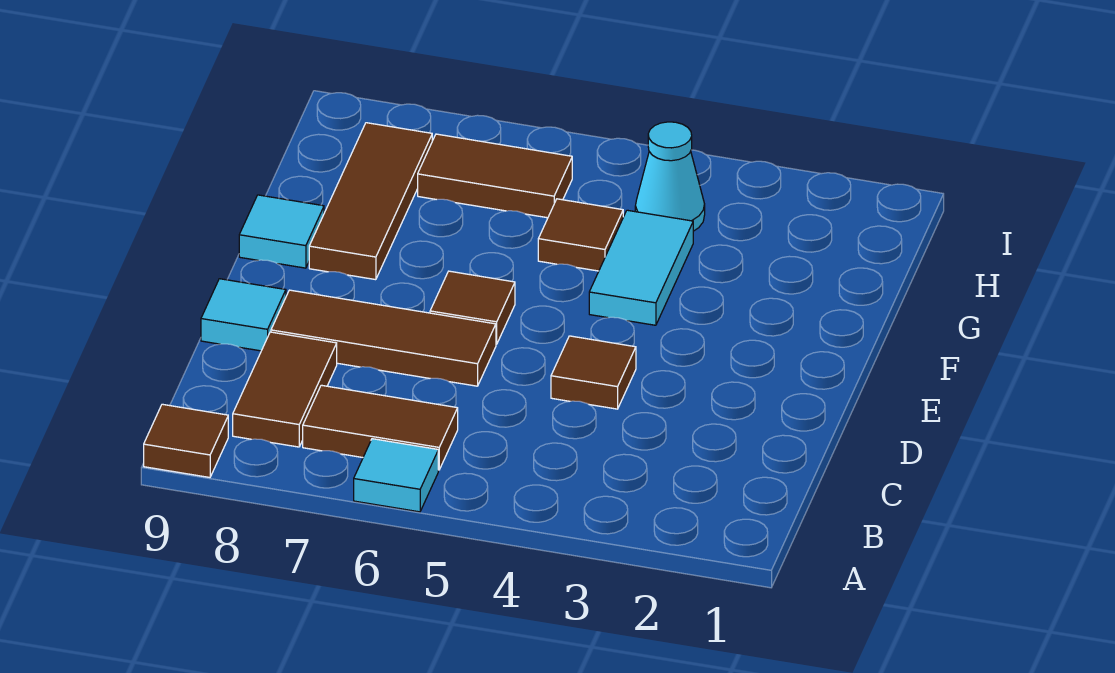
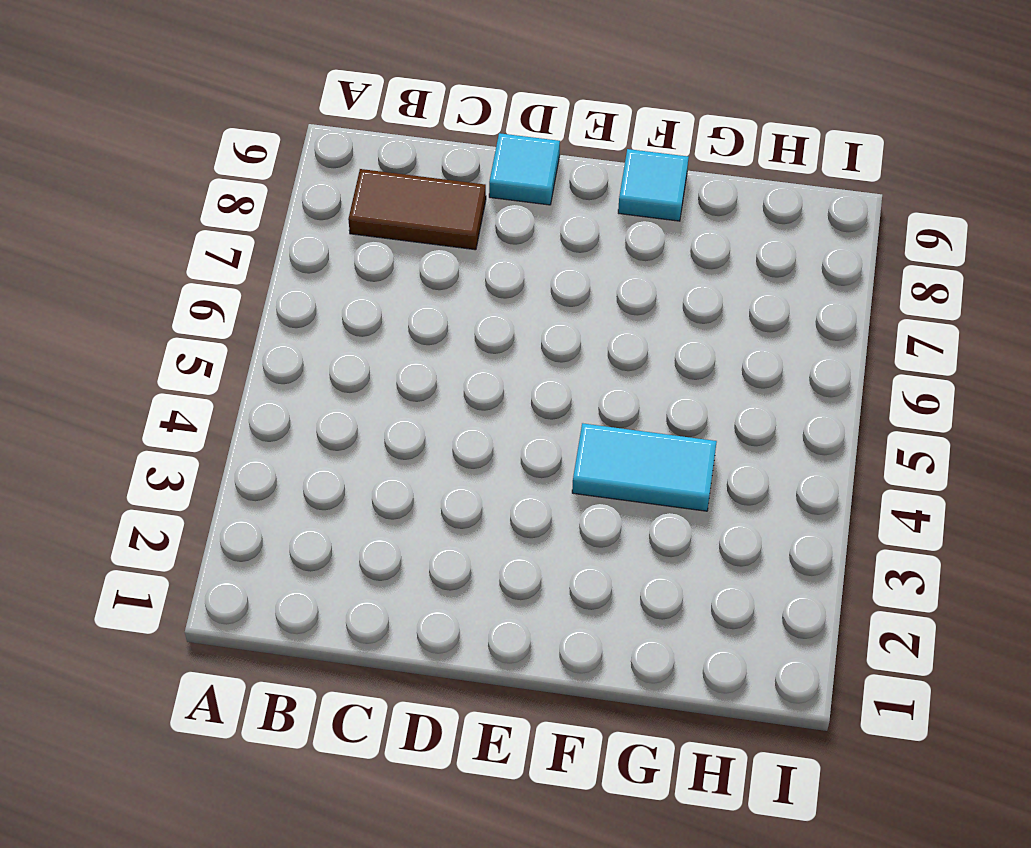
none -> cyan 1x1 tile [354,439,438,512]
none -> brown 1x1 tile [144,404,228,477]
none -> brown 1x2 tile [303,385,458,470]

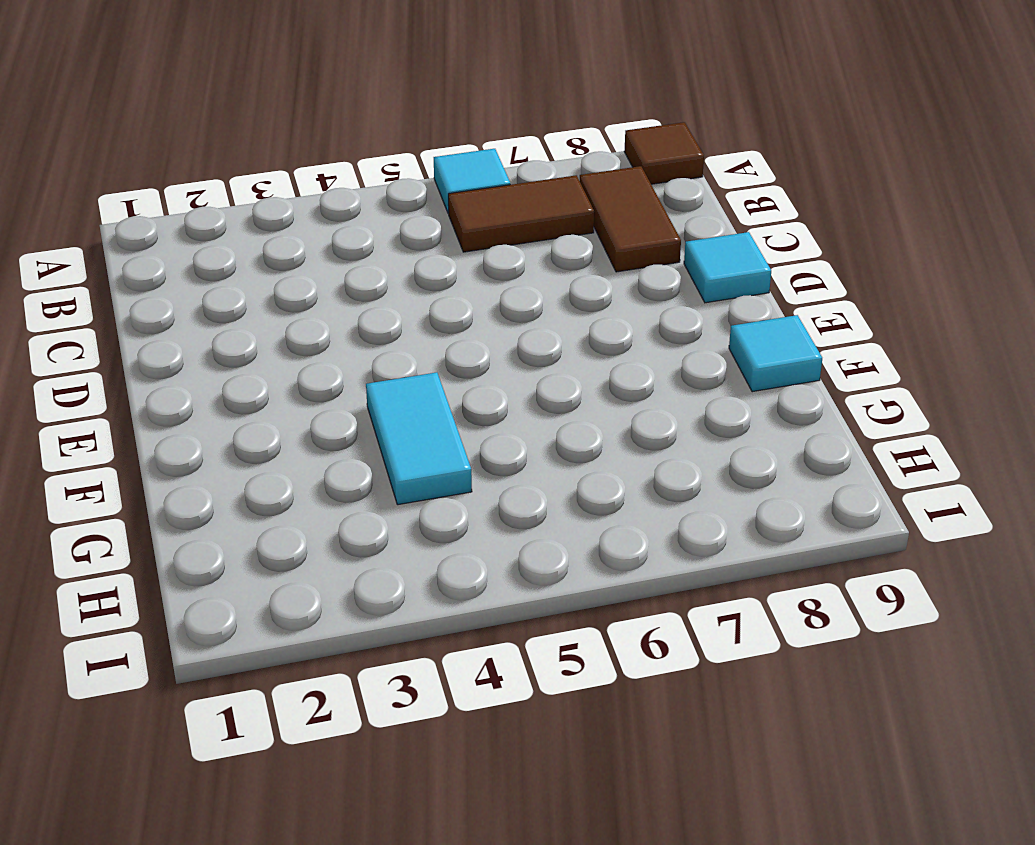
none -> brown 1x1 tile [551,336,636,409]
none -> brown 1x3 tile [271,290,496,386]
none -> brown 1x1 tile [430,271,515,344]

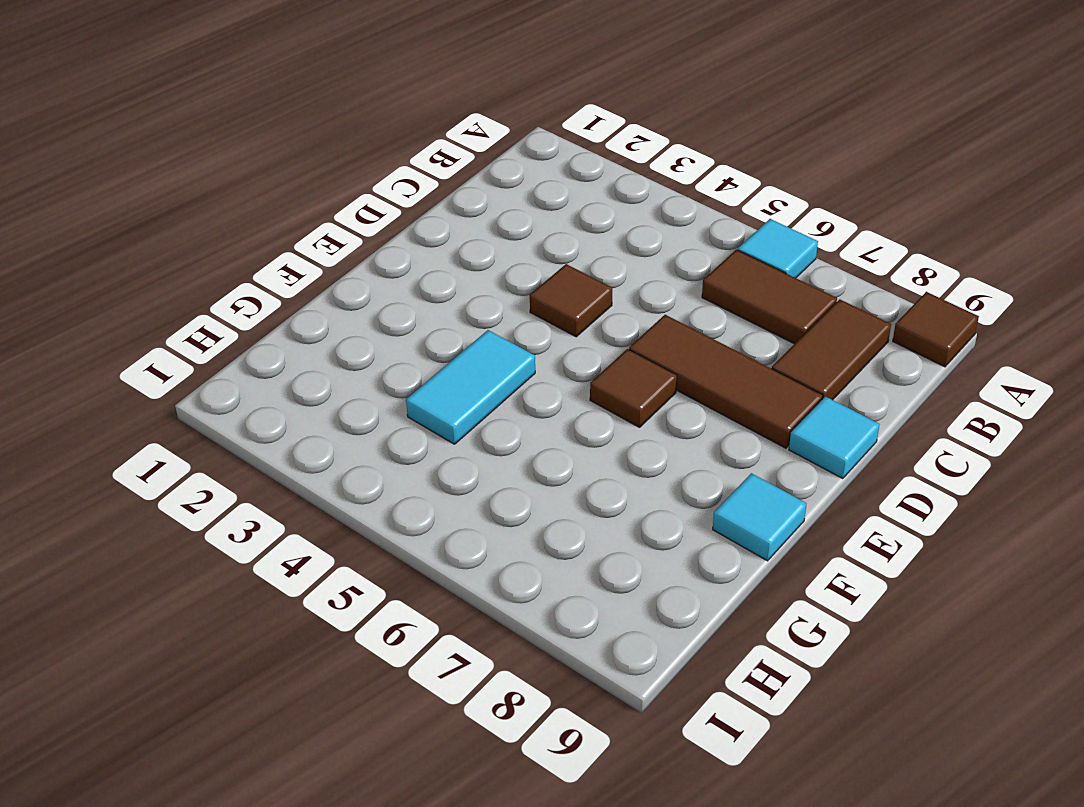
none -> brown 1x3 tile [309,123,432,280]
none -> brown 1x1 tile [538,199,623,271]
none -> cyan 1x1 cone [635,122,705,231]

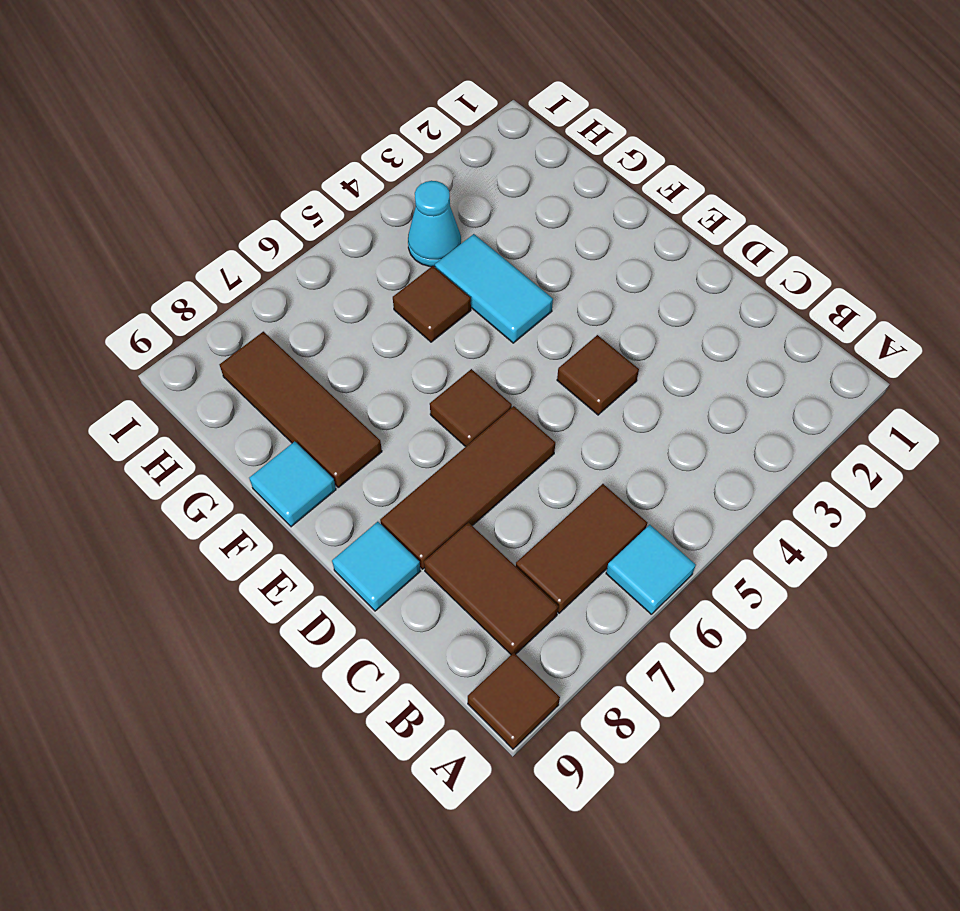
none -> brown 1x2 tile [418,134,572,218]

